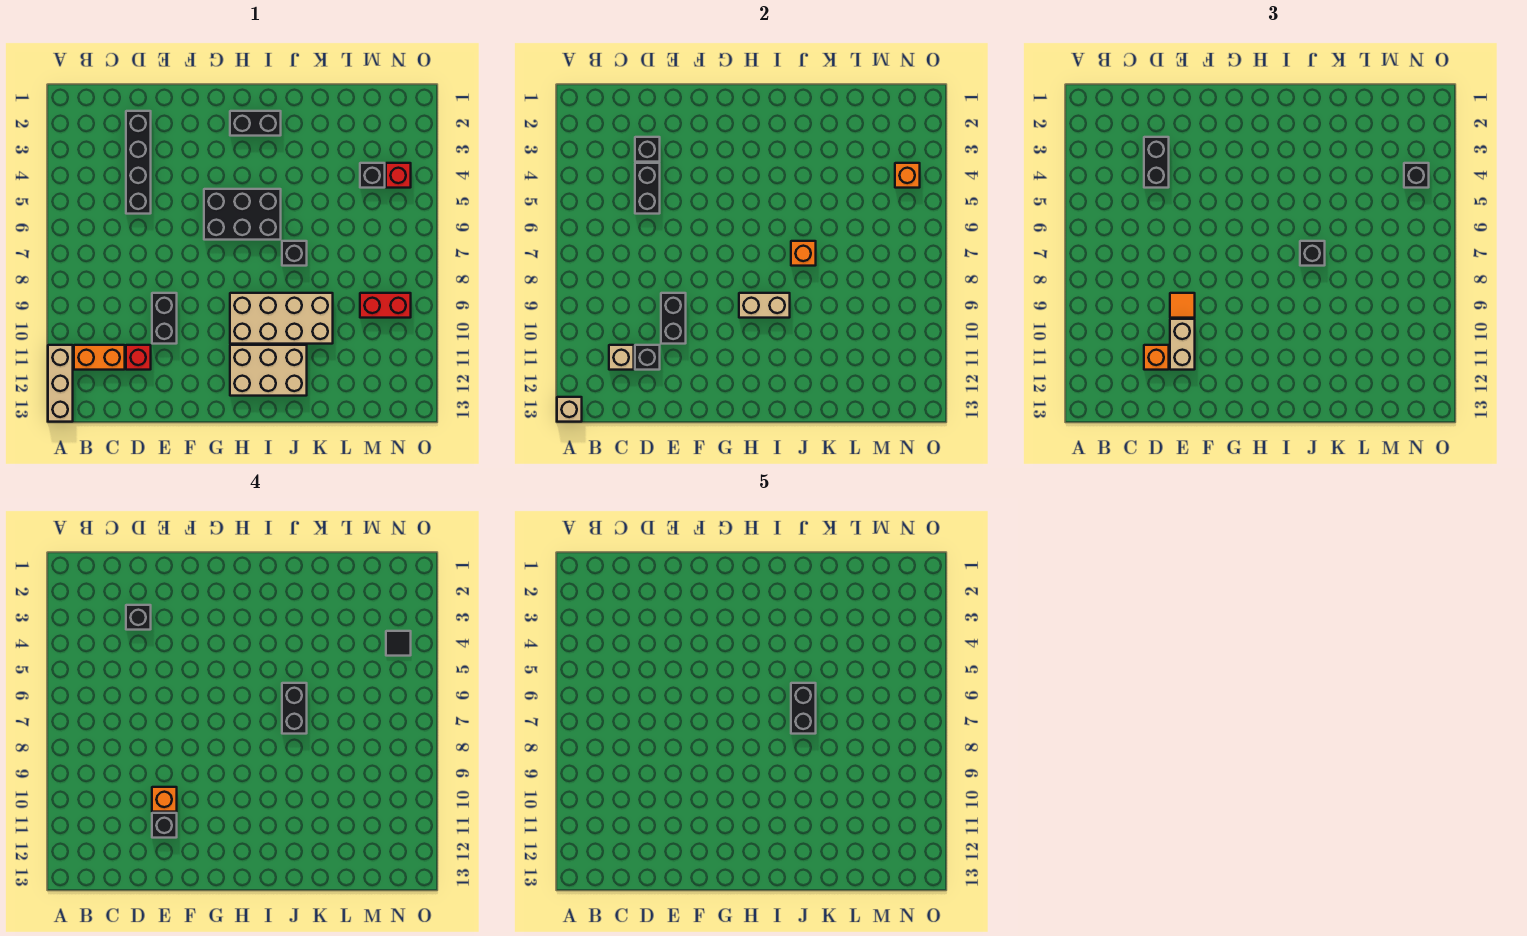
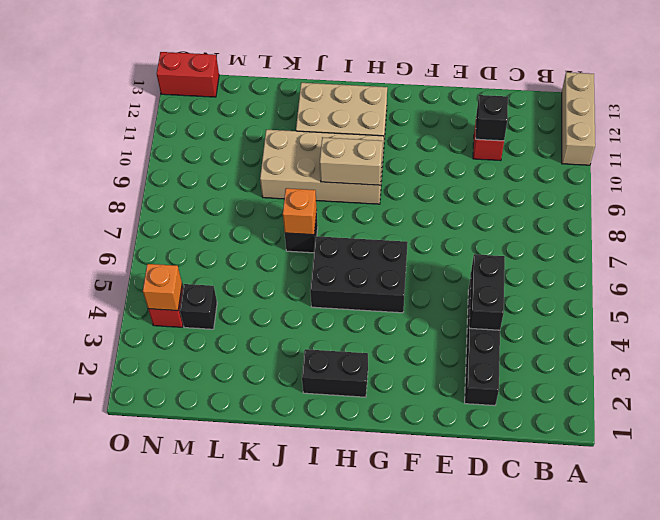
red 1x2 brick [157,52,219,97] -> red 1x2 brick moved to [360,293,411,318]
none -> orange 1x2 brick [74,345,125,370]
none -> black 1x2 brick [152,293,177,344]
none -> tan 1x1 brick [557,397,582,422]
none -> tan 1x1 brick [609,345,634,370]

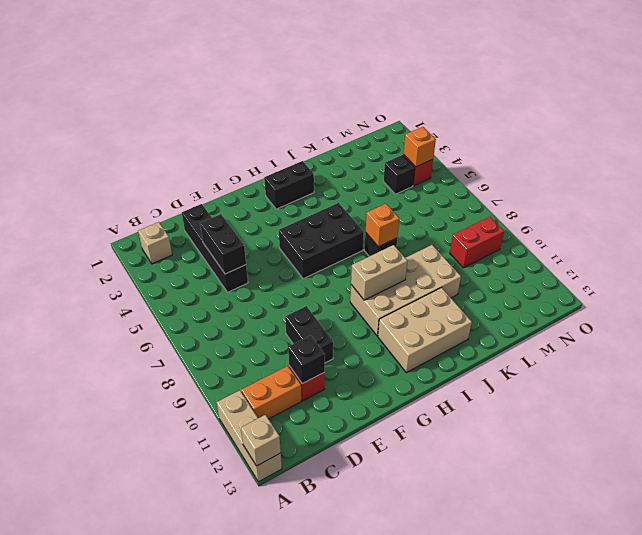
tan 1x1 brick [138,222,172,264] -> tan 1x1 brick moved to [609,345,634,370]
none -> black 1x1 brick [635,137,660,162]
none -> black 1x2 brick [661,293,686,344]
none -> black 1x2 brick [1144,137,1169,188]
none -> orange 1x1 brick [1144,345,1169,370]

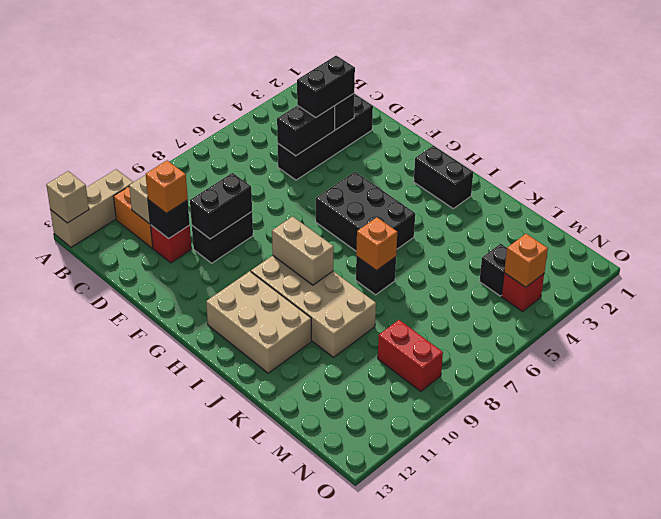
none -> orange 1x1 tile [1170,293,1195,318]
none -> tan 1x2 brick [1170,319,1195,370]
none -> black 1x1 brick [1300,241,1325,266]
none -> black 1x1 brick [1404,163,1429,188]

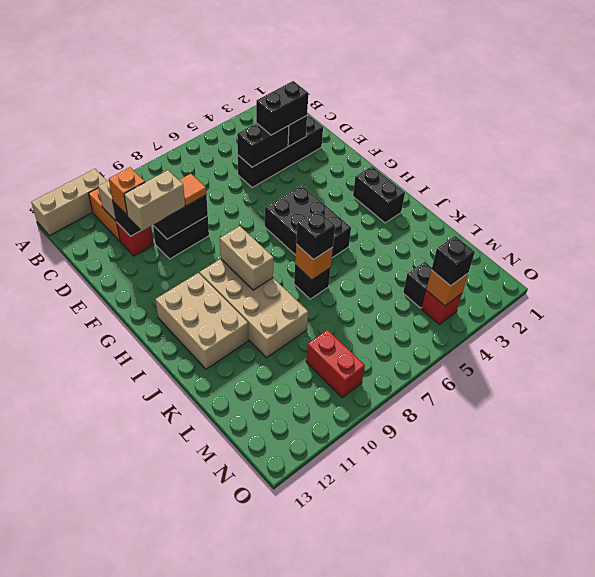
none -> tan 1x1 brick [557,397,582,422]
none -> black 1x1 brick [126,605,151,630]
none -> orange 1x1 brick [152,787,177,812]
none -> black 1x1 brick [152,813,177,838]

